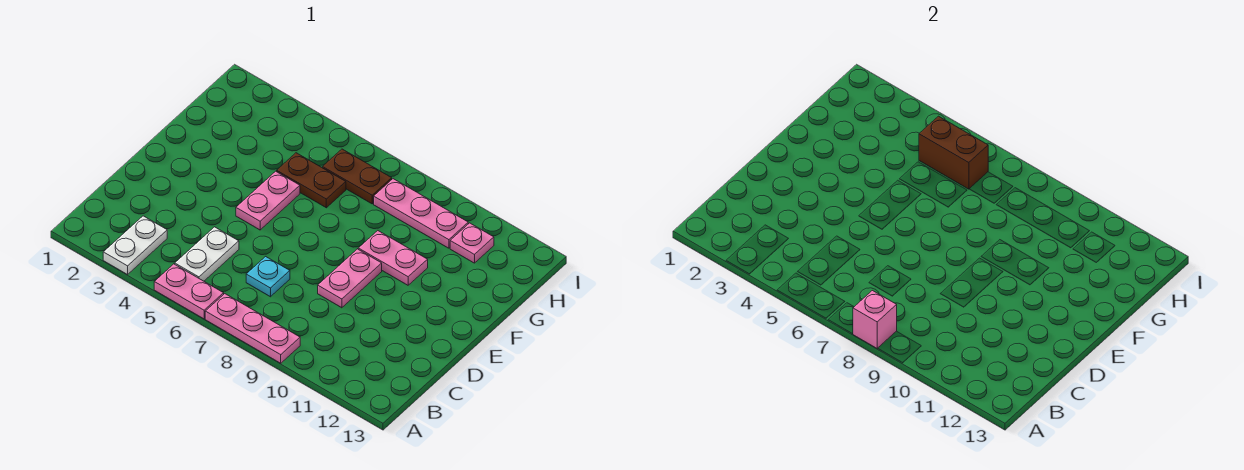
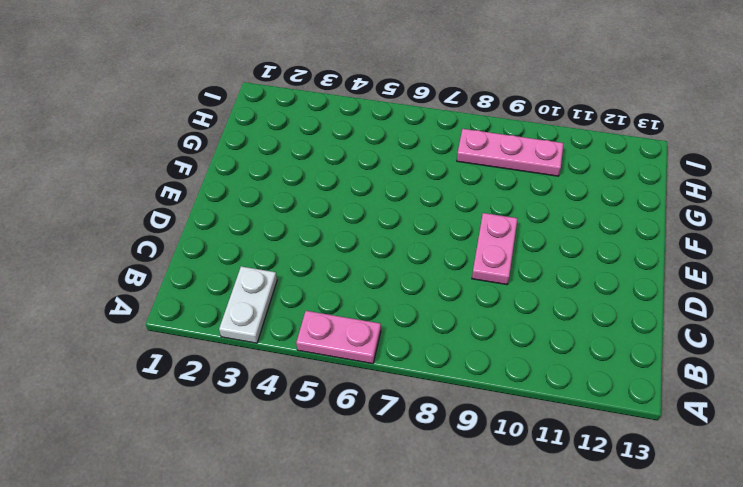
none -> pink 1x3 plate [205,294,300,363]
none -> white 1x2 plate [175,227,239,281]
none -> cyan 1x1 plate [246,257,290,297]

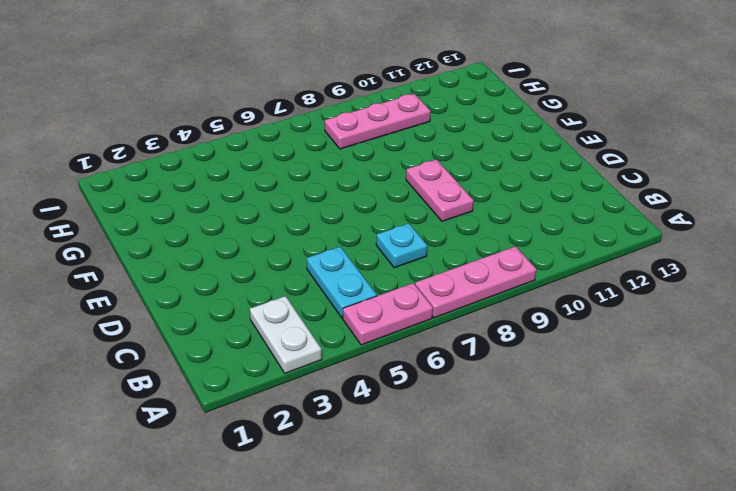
cyan 1x2 plate [307,247,377,318] -> white 1x2 plate [175,227,239,281]
none -> pink 1x2 plate [236,171,300,230]
none -> pink 1x2 plate [358,231,428,285]
none -> brown 1x2 plate [277,153,346,208]

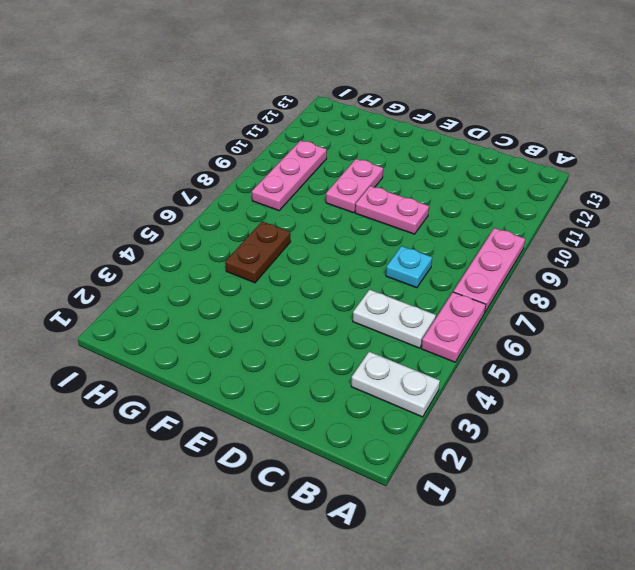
none -> pink 1x2 plate [236,171,300,230]
none -> brown 1x2 plate [323,149,392,204]
none -> pink 1x1 plate [450,223,494,263]

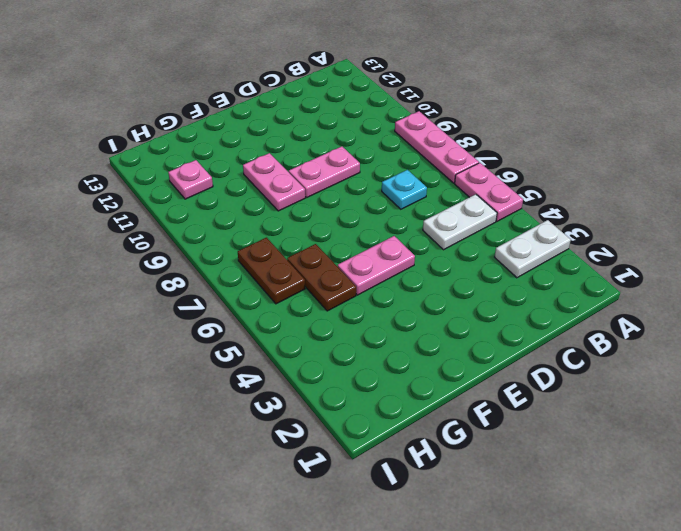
none -> pink 1x3 plate [374,179,468,248]
none -> pink 1x1 brick [853,291,897,348]
none -> brown 1x2 brick [919,116,988,189]

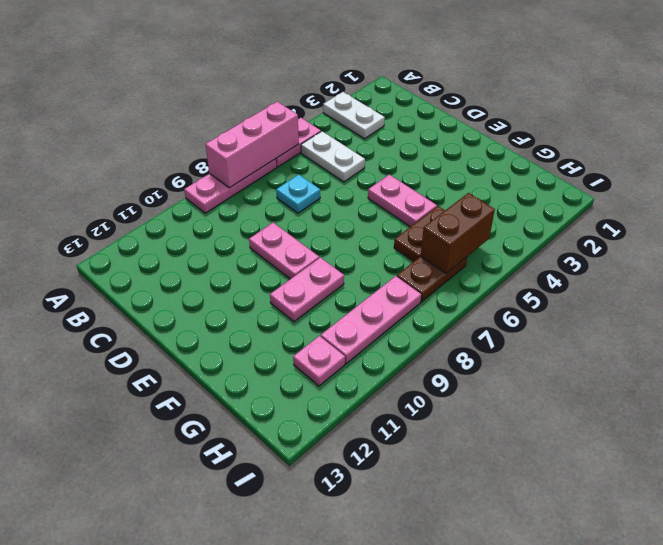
pink 1x3 brick [205,102,299,188] -> pink 1x1 brick [853,291,897,348]

